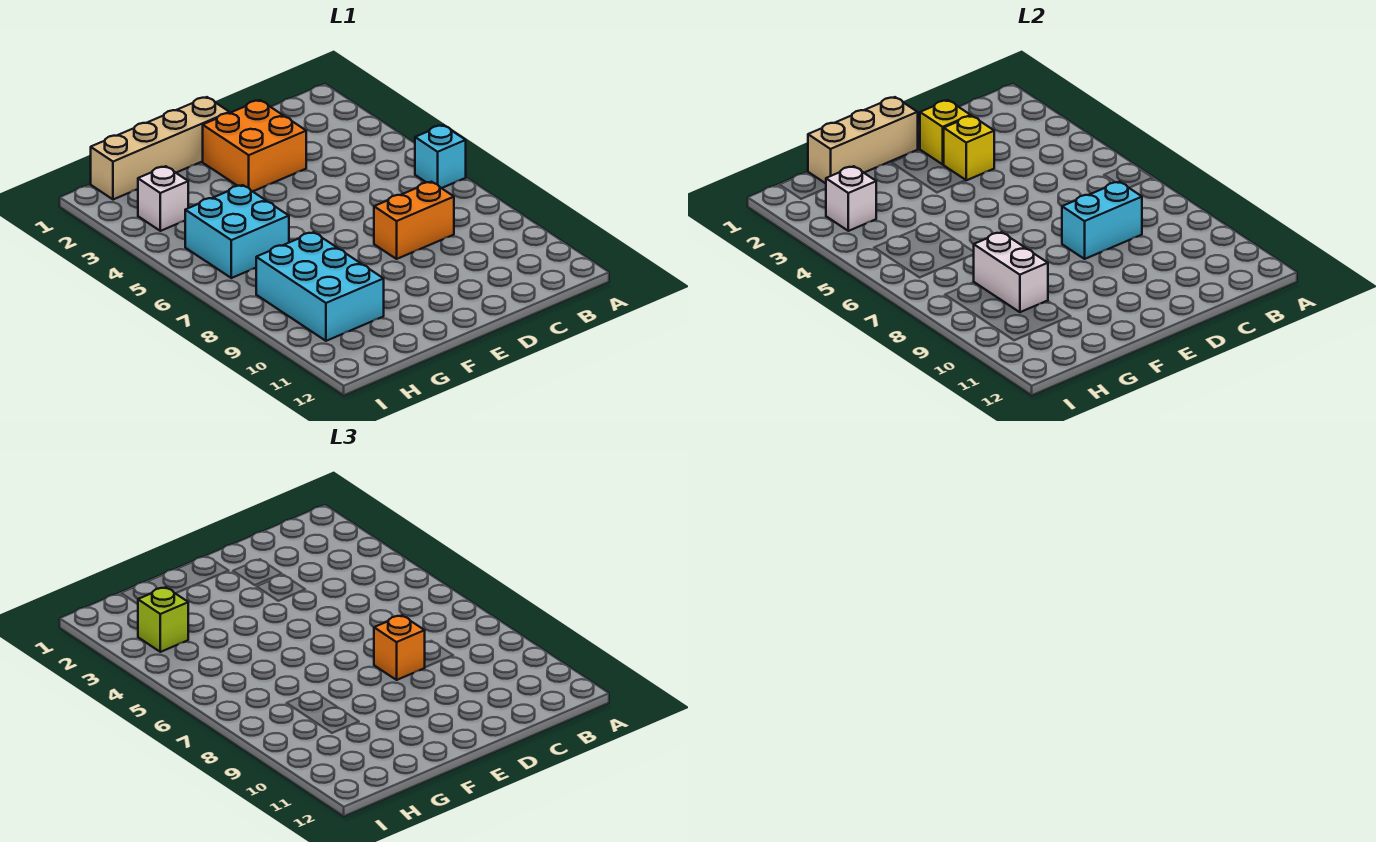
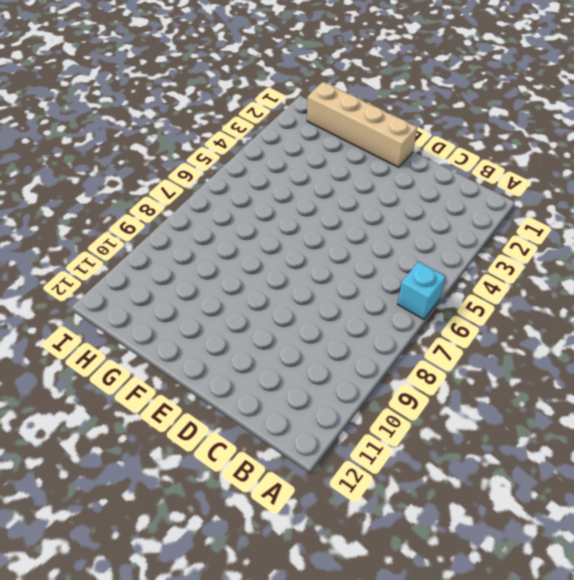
none -> orange 1x2 brick [374,182,454,259]
none -> orange 2x2 brick [203,100,306,191]
none -> cyan 2x2 brick [185,185,289,278]

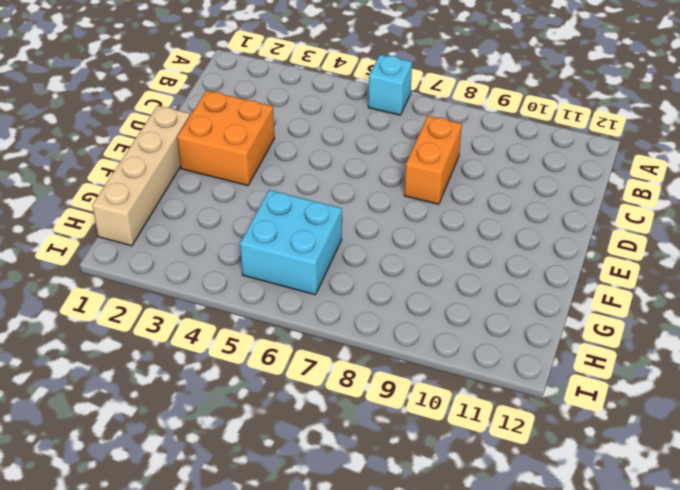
none -> cyan 2x3 brick [256,232,384,341]
none -> white 1x1 brick [138,166,188,231]
none -> cyan 1x2 brick [1062,182,1142,259]

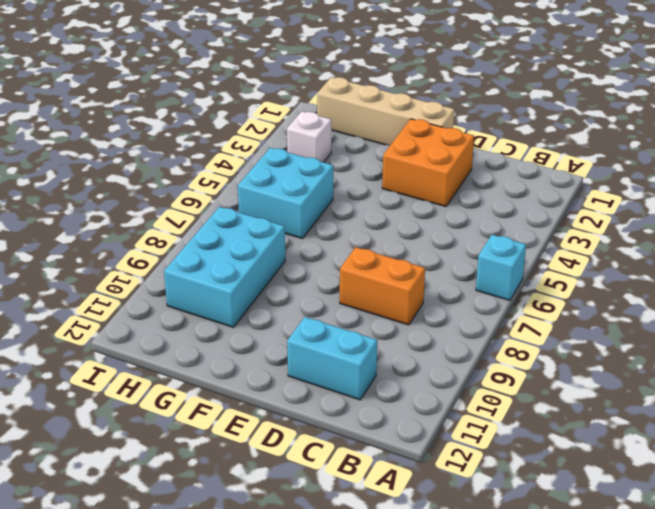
cyan 1x2 brick [287,317,377,400] -> cyan 1x2 brick moved to [1062,182,1142,259]
none -> yellow 1x1 brick [920,100,971,164]
none -> yellow 1x1 brick [944,116,994,180]
none -> tan 1x3 brick [808,97,918,183]

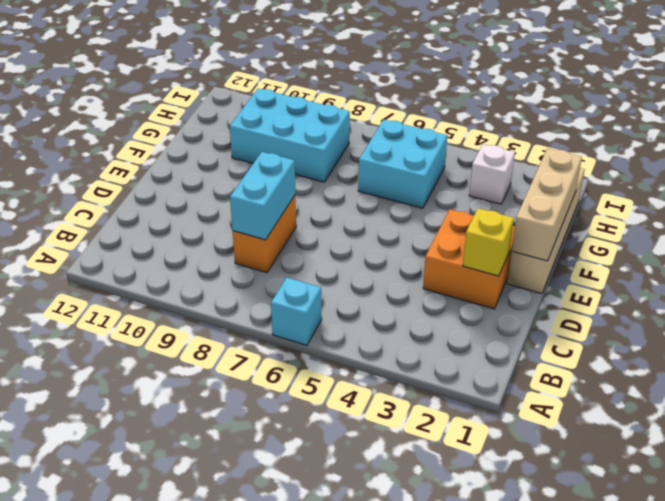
none -> yellow 1x1 brick [944,116,994,180]
none -> white 1x2 brick [973,232,1048,312]
none -> white 1x1 brick [826,166,876,231]

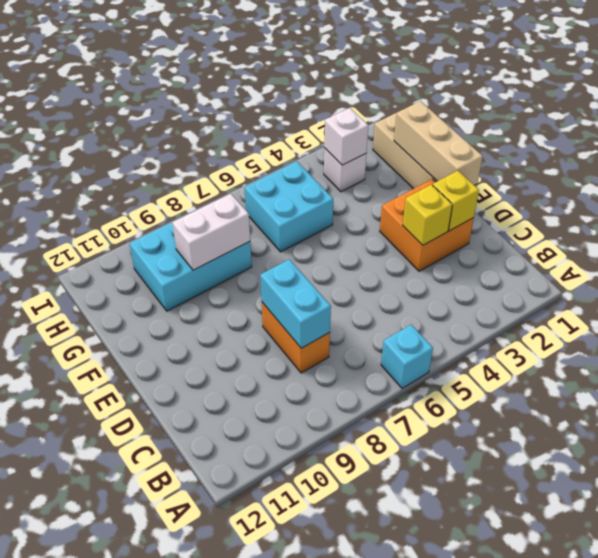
none -> orange 1x1 brick [374,616,425,680]
none -> lime 1x1 brick [138,587,188,652]

